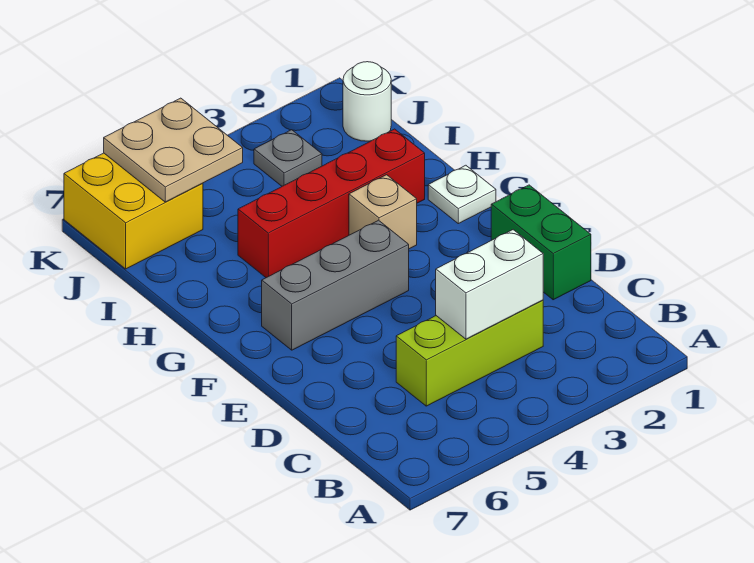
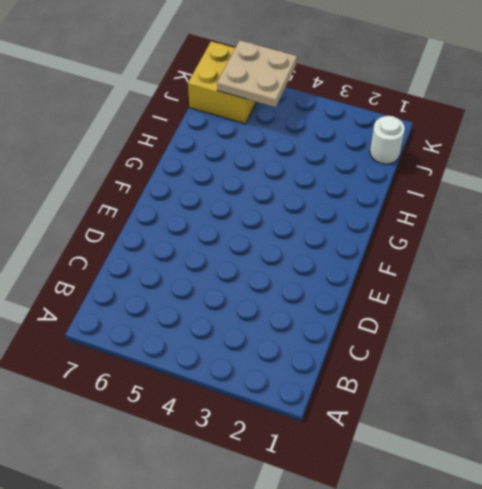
none -> lime 1x3 brick [396,300,543,406]
none -> green 1x2 brick [491,185,591,300]

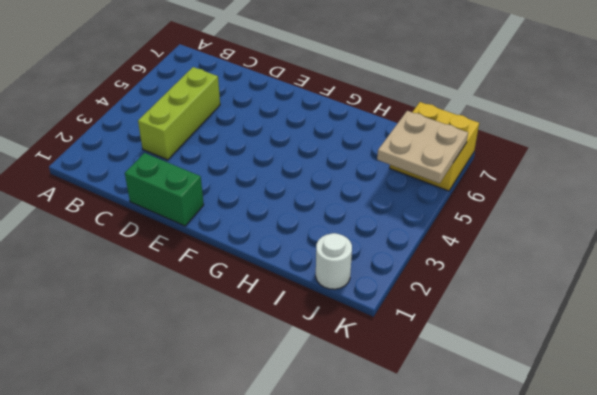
none -> grey 1x3 brick [262,220,409,350]
none -> white 1x1 plate [428,165,496,224]

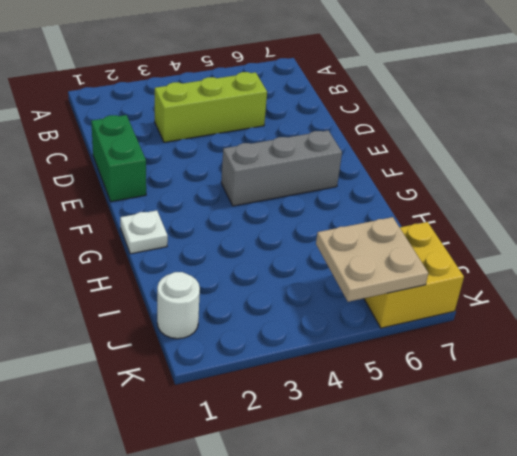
none -> tan 1x1 brick [349,175,417,249]
none -> red 1x4 brick [238,129,425,278]

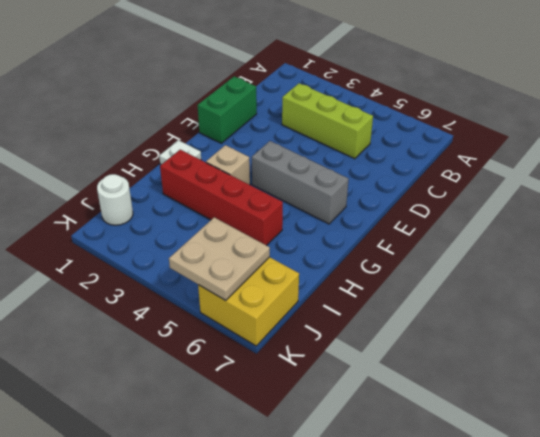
none -> grey 1x1 plate [254,130,322,186]
none -> white 1x2 brick [436,230,543,339]

